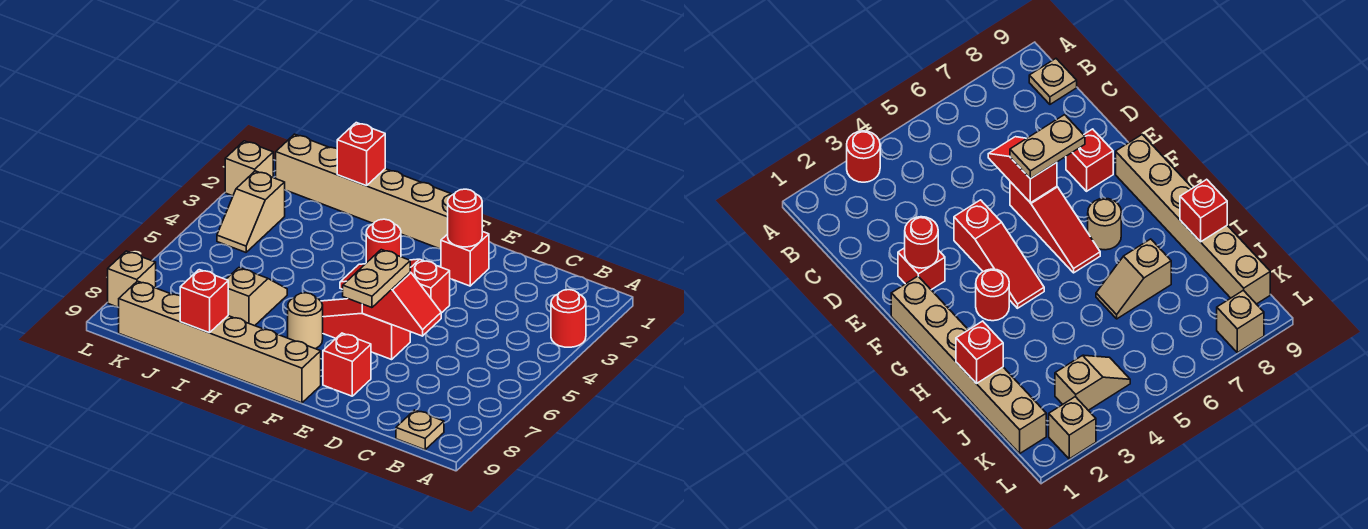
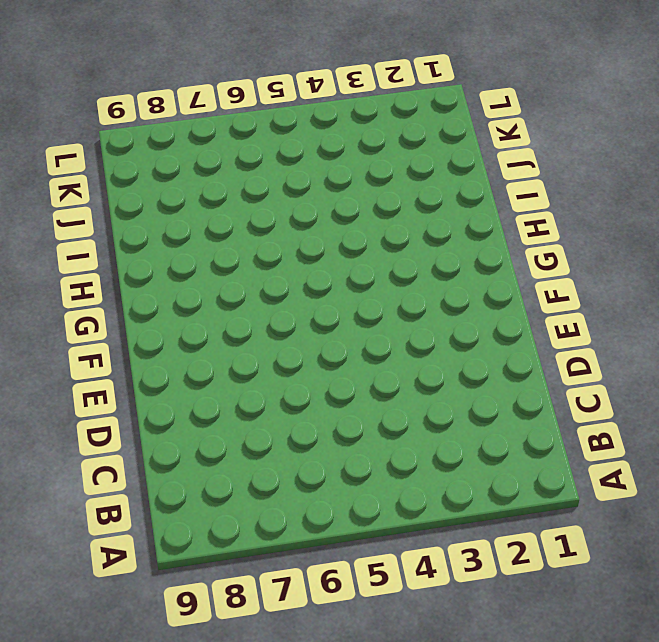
none -> red 1x1 round brick [551,290,586,347]
none -> tan 1x1 plate [396,410,444,450]
none -> red 1x1 brick [441,231,489,286]

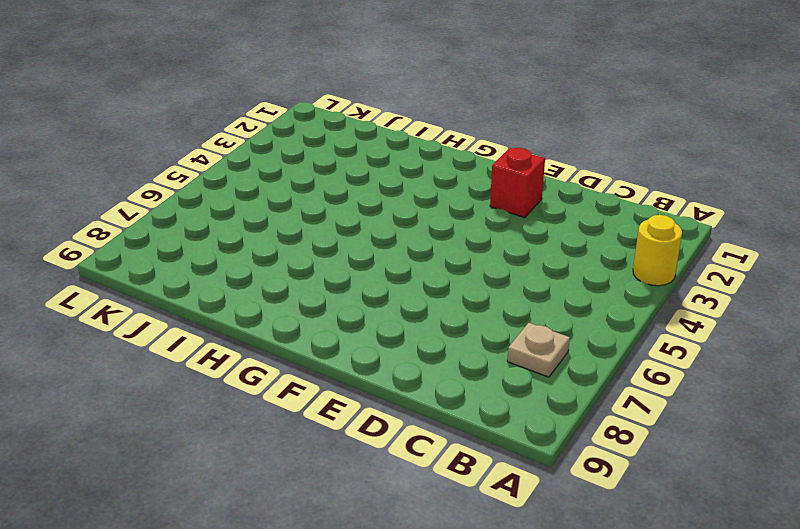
yellow 1x1 round brick [633,215,682,286] -> red 1x1 round brick [551,290,586,347]
tan 1x1 plate [507,323,570,377] -> tan 1x1 plate moved to [396,410,444,450]
none -> red 1x3 slope [340,259,450,313]
none -> red 1x3 slope [321,299,410,360]
none -> red 1x1 brick [323,333,371,396]

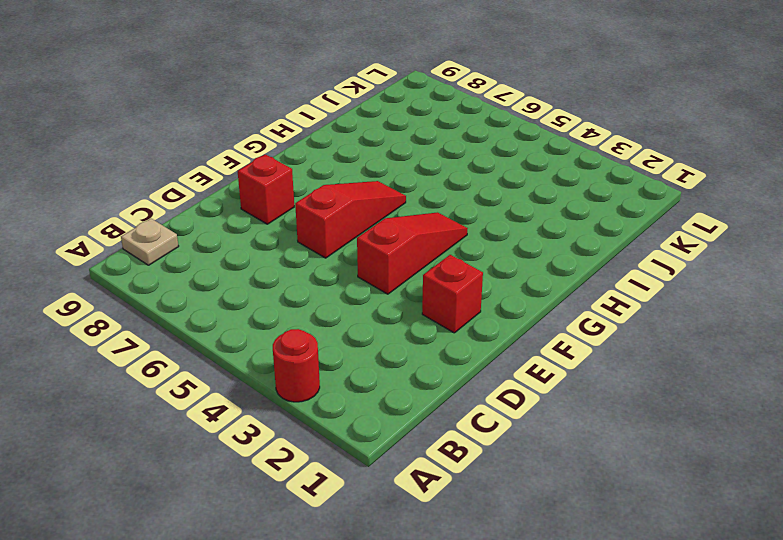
none -> tan 1x6 brick [276,134,453,249]
none -> tan 1x6 brick [119,281,321,403]
none -> red 1x1 round brick [366,219,401,263]

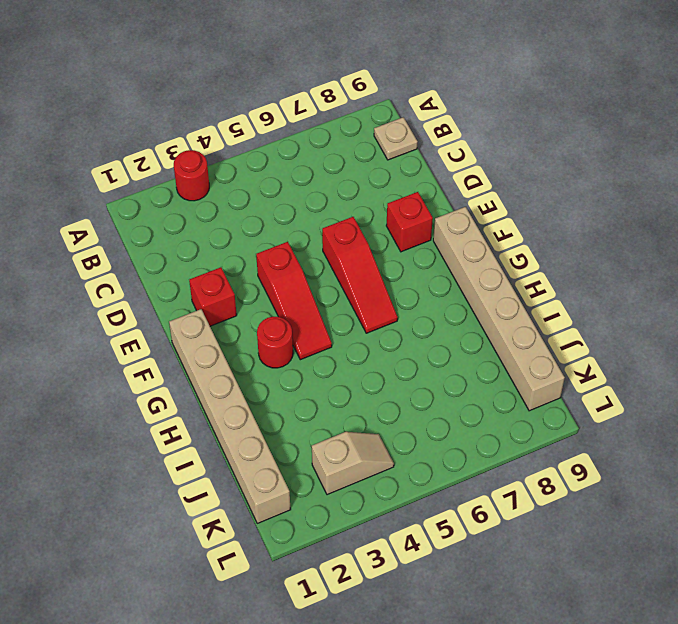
none -> tan 1x1 round brick [288,293,323,349]
none -> tan 1x2 slope [226,268,287,326]
none -> tan 1x1 brick [225,141,273,196]

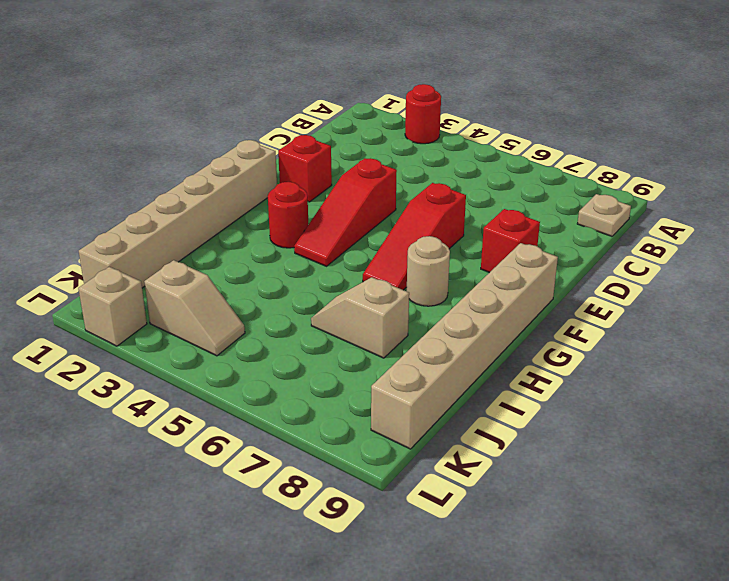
none -> tan 1x1 brick [108,251,156,308]
none -> red 1x2 slope [362,272,441,336]
none -> red 1x1 round brick [448,189,482,247]

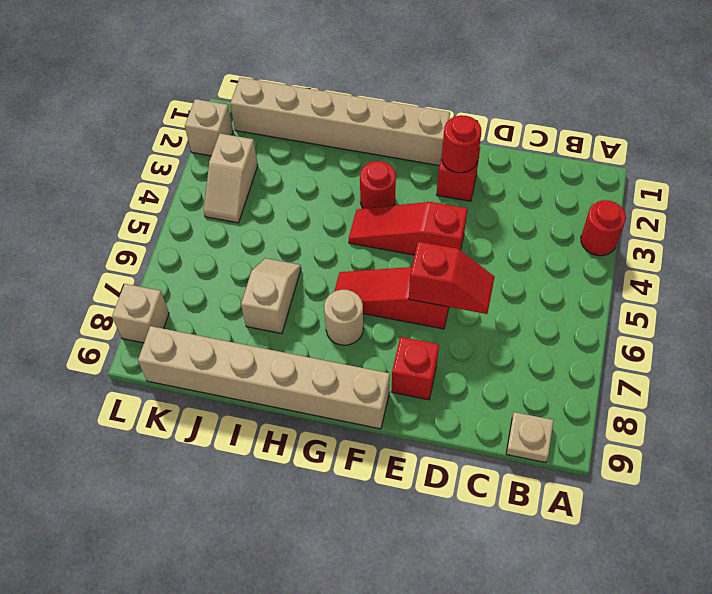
none -> red 1x1 brick [337,123,385,186]
none -> red 1x1 brick [180,270,228,333]
none -> tan 1x2 plate [343,250,410,308]

